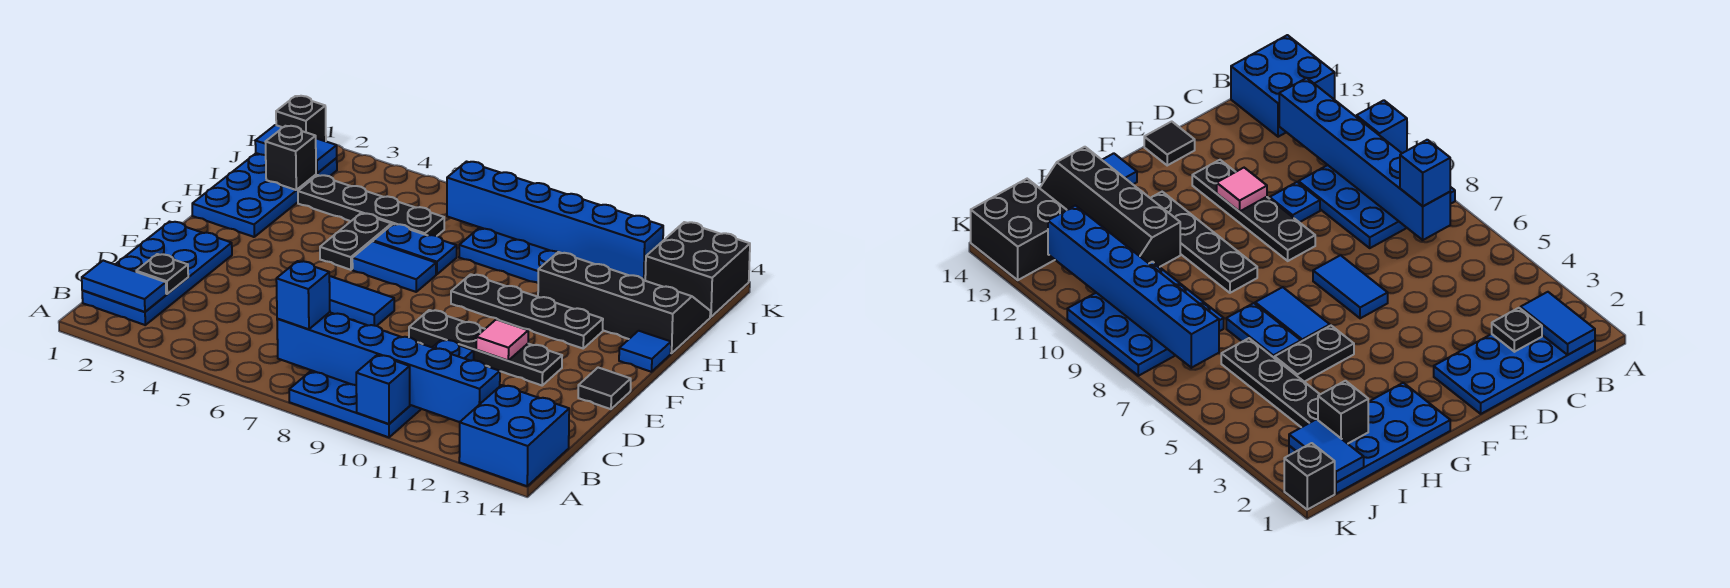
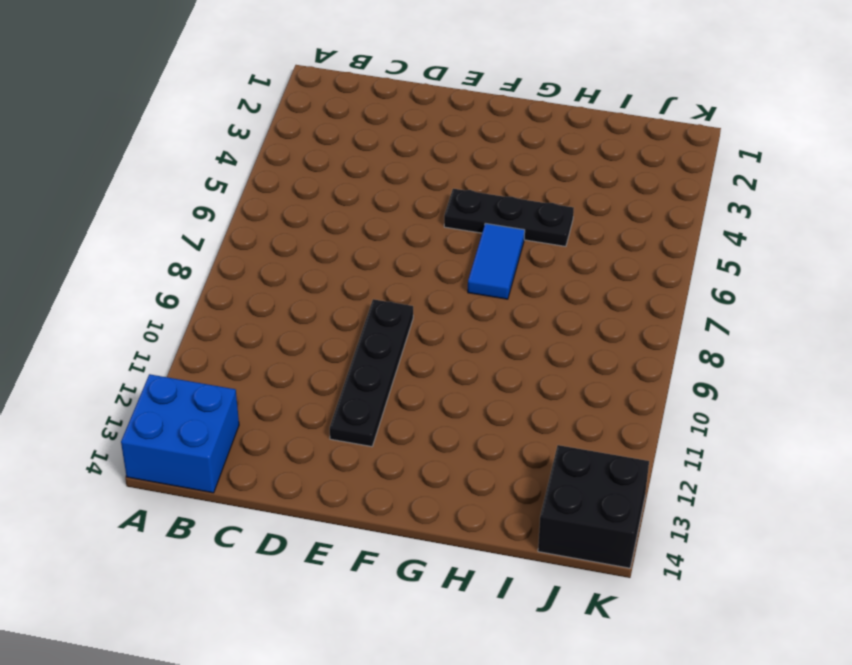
black 1x3 plate [444,189,574,246] -> black 1x2 plate [320,213,392,270]
none -> blue 3x3 plate [289,370,421,437]
none -> blue 2x4 plate [82,222,232,325]
none -> blue 1x1 plate [432,339,474,361]

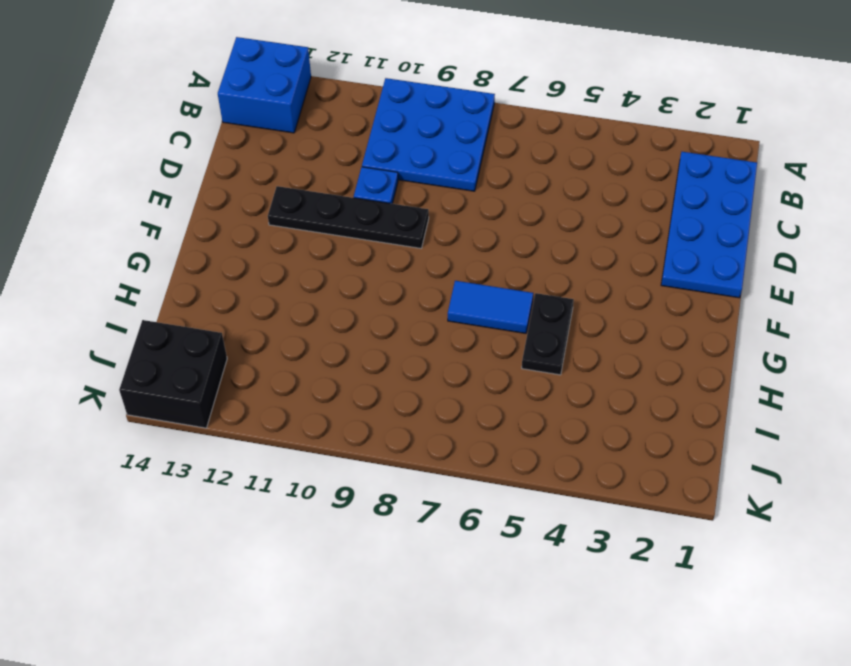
none -> blue 1x2 tile [329,276,394,326]
none -> black 1x1 tile [578,368,631,409]
none -> blue 2x4 plate [192,153,337,237]

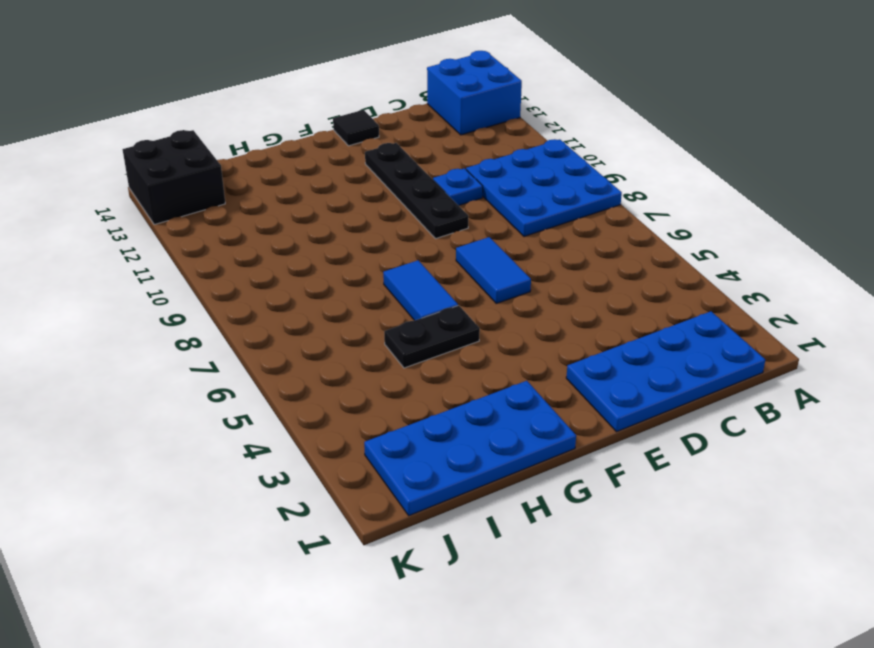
none -> black 1x4 plate [451,274,603,348]
none -> blue 1x1 tile [619,331,671,372]
none -> blue 1x2 plate [373,224,457,274]

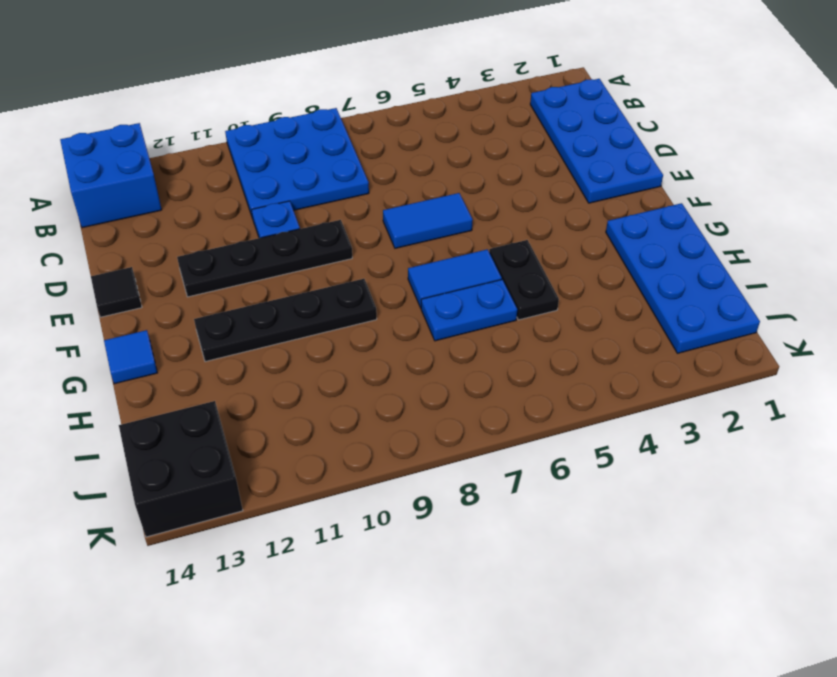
none -> black 2x4 slope [538,252,710,353]
none -> black 1x4 plate [298,175,444,236]
none -> blue 3x3 plate [459,227,558,283]

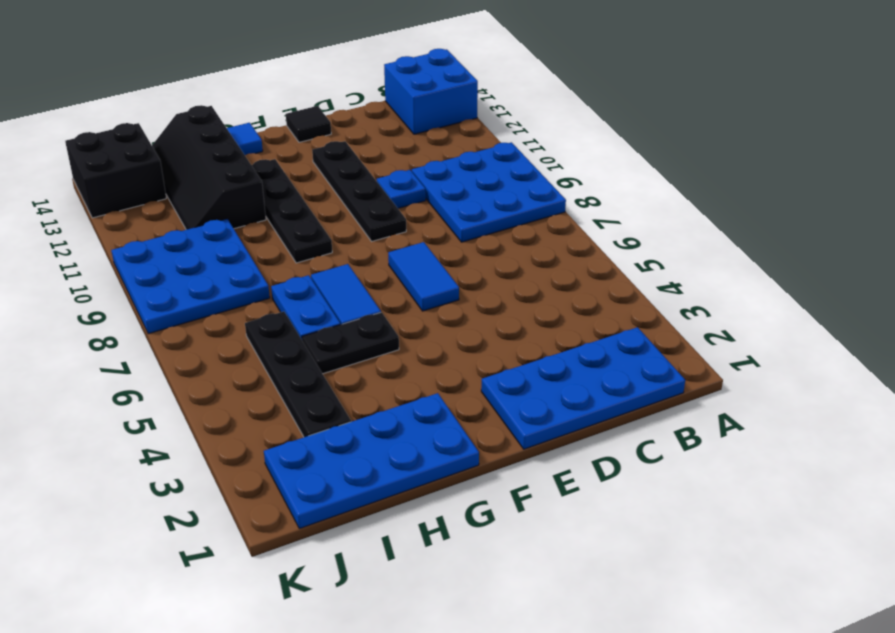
none -> black 1x1 brick [276,96,326,141]
none -> blue 1x1 brick [356,355,410,424]
none -> blue 1x2 tile [82,261,166,312]

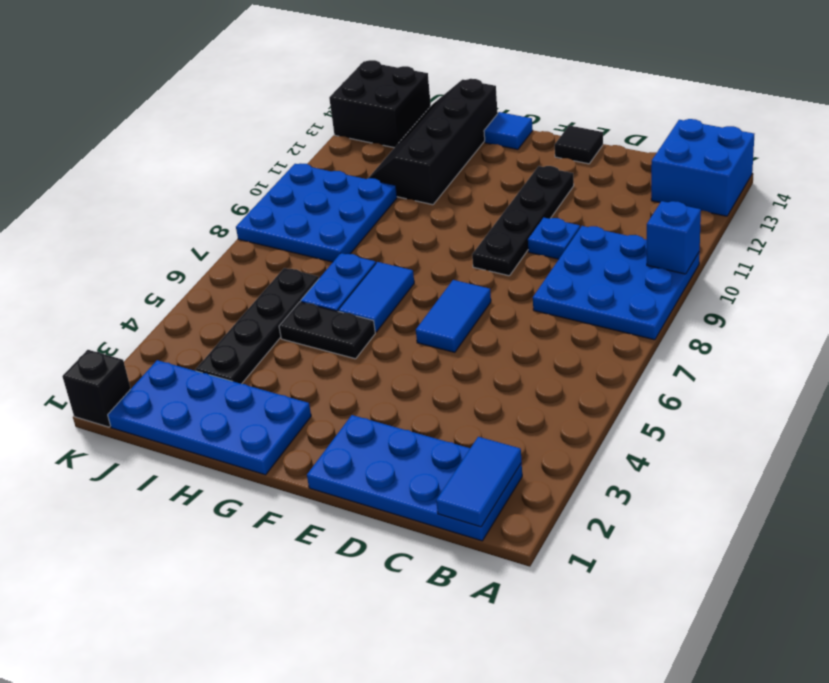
none -> black 1x4 plate [451,274,603,348]
none -> blue 1x6 brick [277,312,500,422]
none -> black 1x1 plate [136,254,188,294]

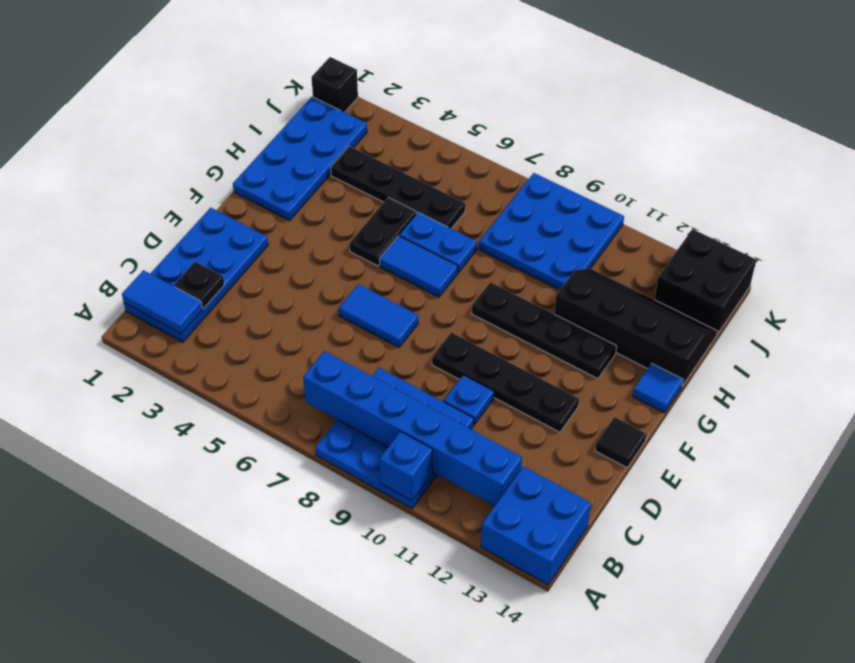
none -> pink 1x1 tile [476,319,528,360]
none -> black 1x1 brick [266,126,316,190]
none -> blue 1x2 tile [255,125,337,173]

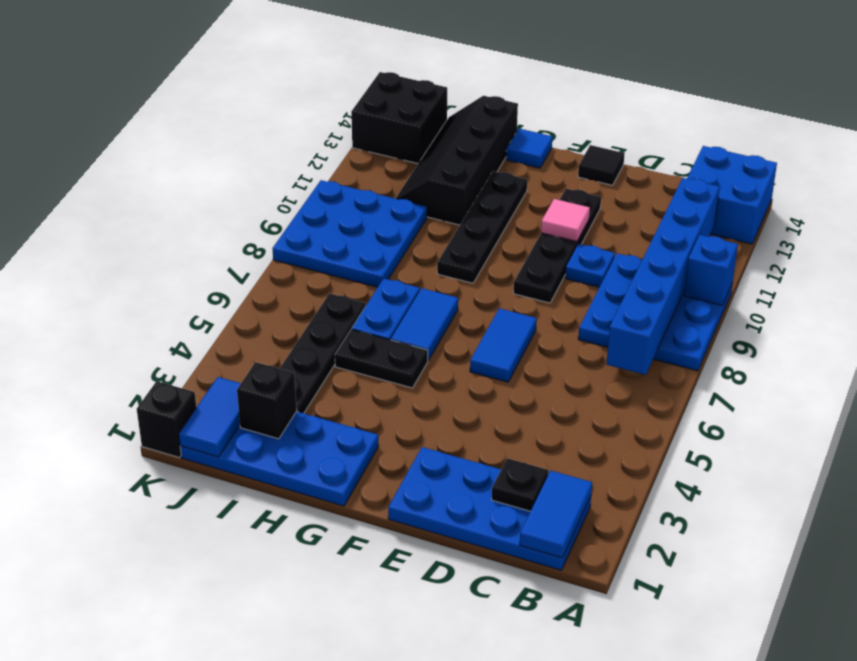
none -> blue 1x6 brick [447,162,663,281]
none -> blue 1x1 brick [276,261,330,329]

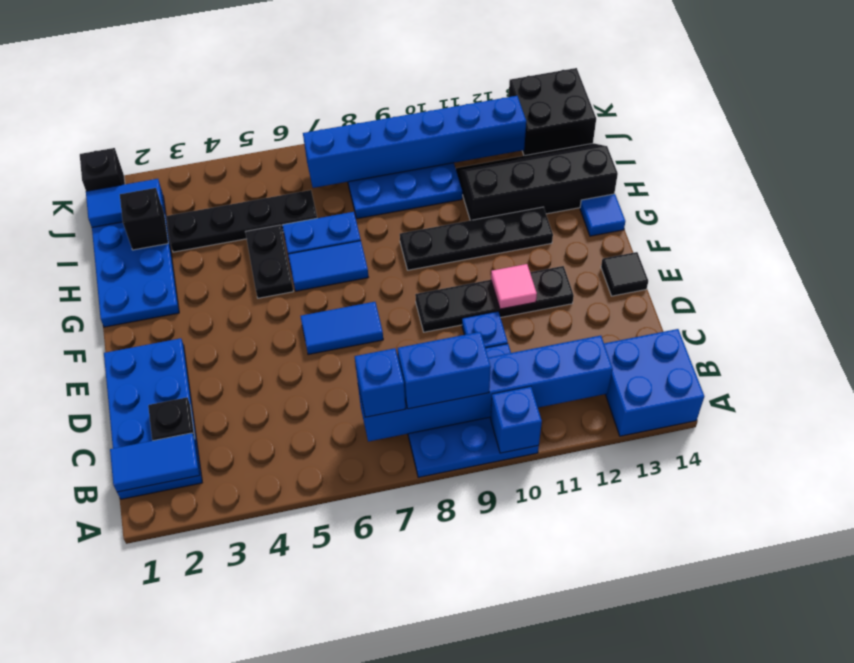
blue 1x2 brick [398,332,491,409] -> none

